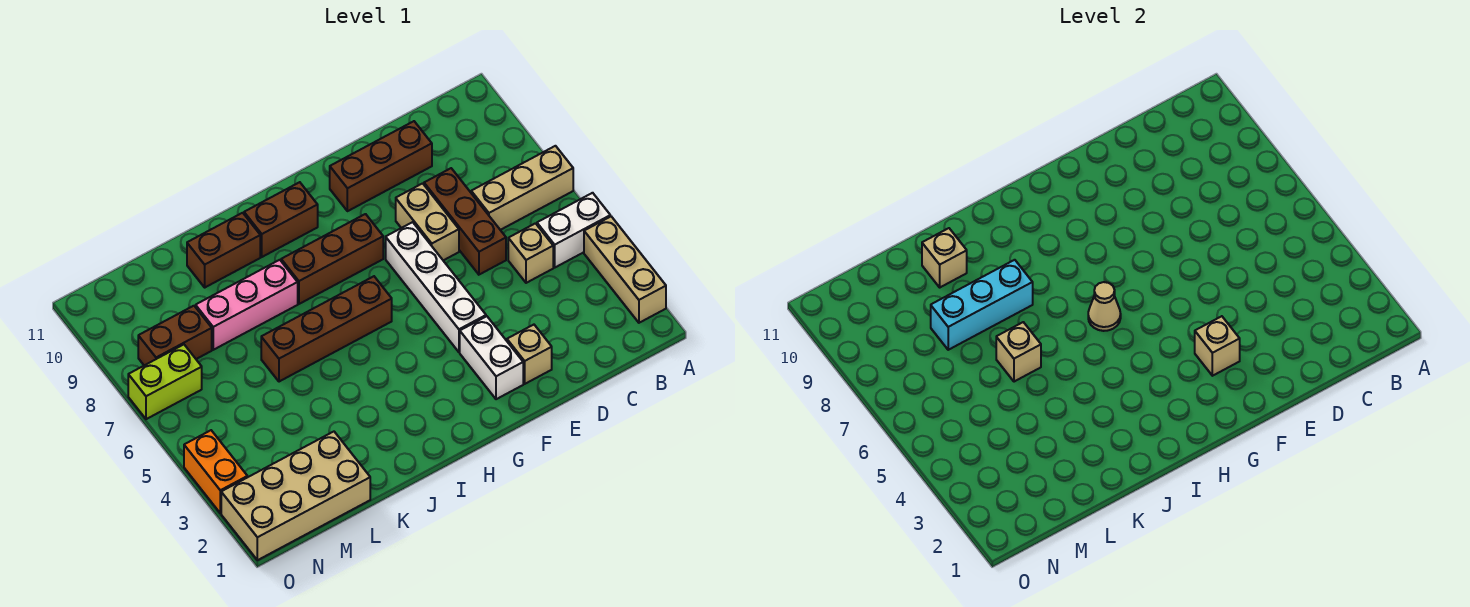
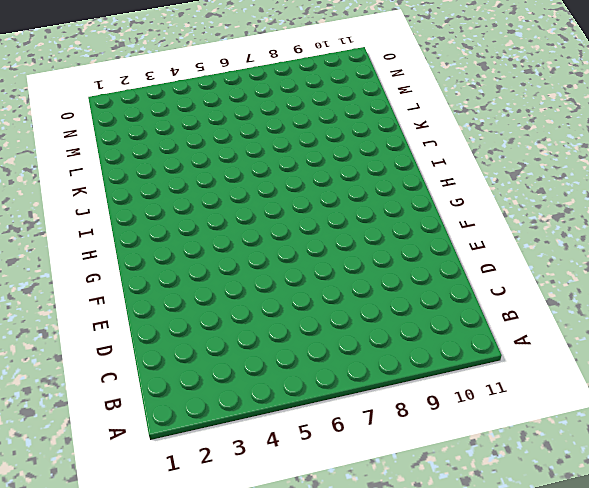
none -> tan 1x3 brick [584,216,666,323]
none -> white 1x2 brick [537,193,610,267]
none -> tan 1x3 brick [471,146,573,230]

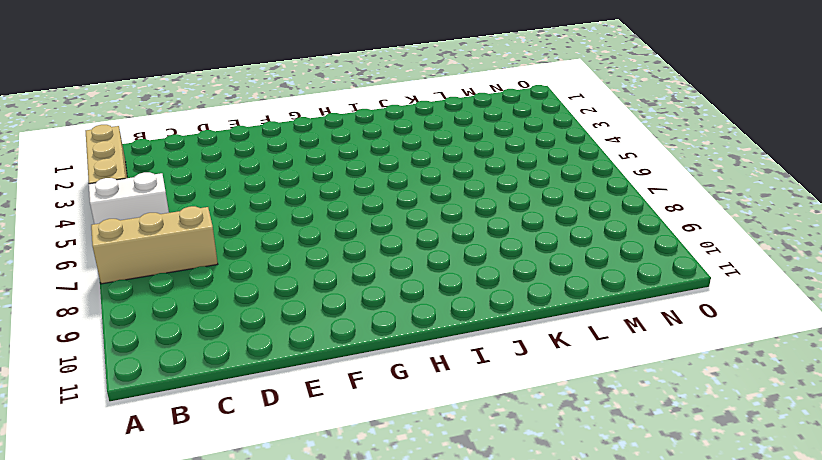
none -> tan 1x1 brick [508,223,553,283]
none -> brown 1x3 brick [424,168,506,275]
none -> brown 1x3 brick [330,121,432,211]

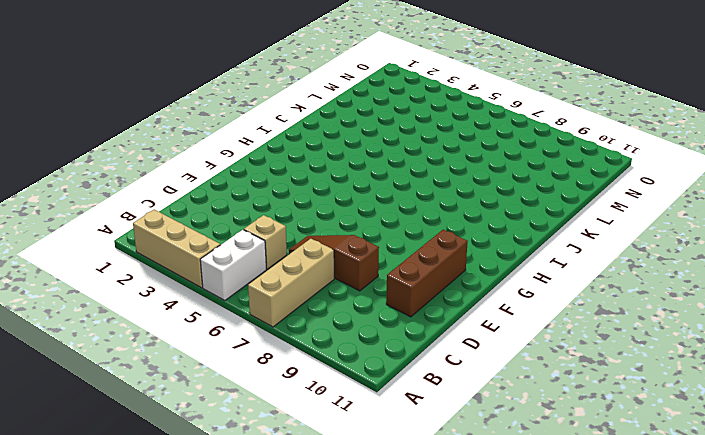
brown 1x3 slope [289,235,379,291] -> brown 1x3 brick [424,168,506,275]
none -> tan 1x1 brick [507,325,552,384]
none -> tan 1x2 brick [396,183,459,260]
none -> white 1x2 brick [460,316,523,399]

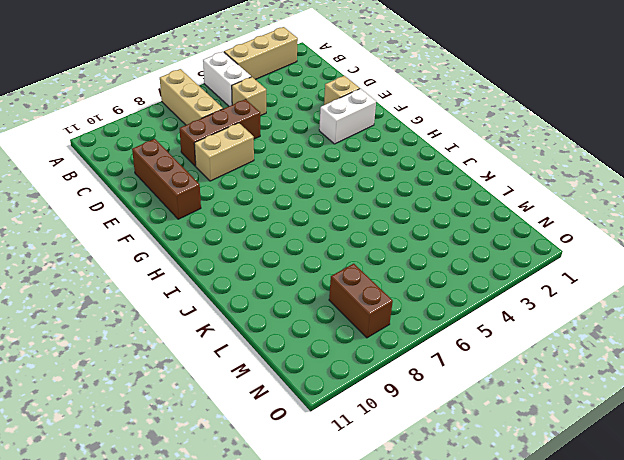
none -> white 1x4 brick [386,222,486,352]
none -> brown 1x3 brick [281,214,383,304]
none -> brown 1x4 brick [261,276,392,382]

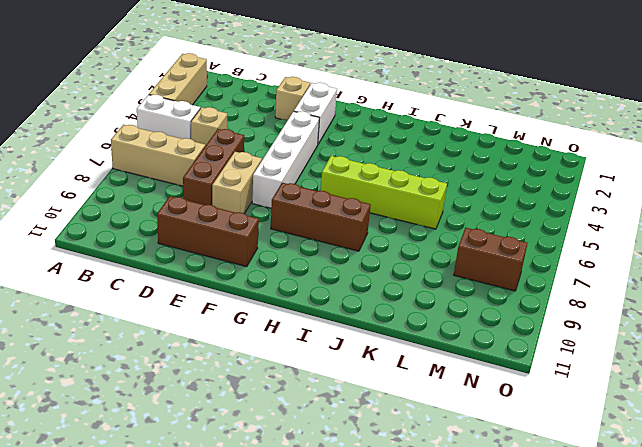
lime 1x4 brick [321,156,447,229] -> brown 1x4 brick [261,276,392,382]
none -> brown 1x2 brick [244,182,318,257]
none -> pink 1x3 brick [196,260,298,350]
none -> brown 1x2 brick [187,213,260,287]

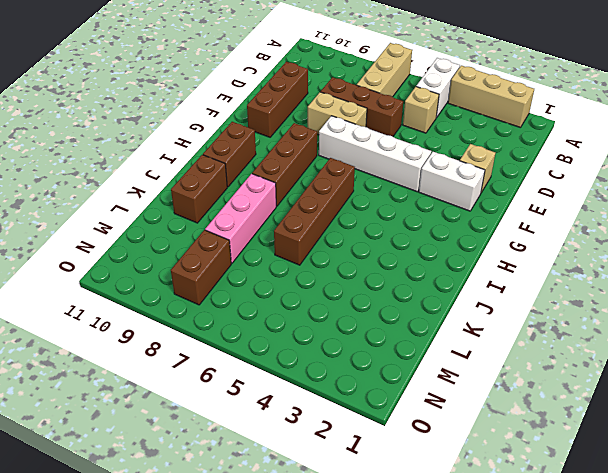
none -> tan 2x4 brick [221,432,370,560]
none -> lime 1x2 brick [128,345,202,419]
none -> orange 1x2 brick [184,430,247,513]

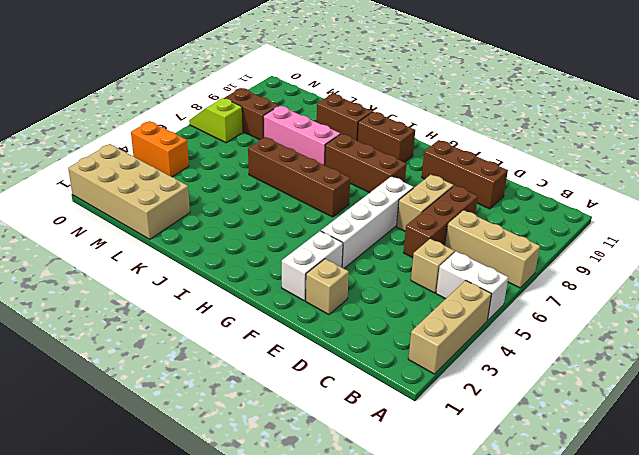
orange 1x2 brick [131,121,189,177] -> orange 1x2 brick turned to [184,430,247,513]
lime 1x2 slope [189,98,243,143] -> lime 1x2 brick [128,345,202,419]
none -> tan 1x1 brick [1195,316,1240,376]
none -> tan 1x1 cone [1088,282,1121,331]
none -> cyan 1x3 brick [931,260,1033,350]

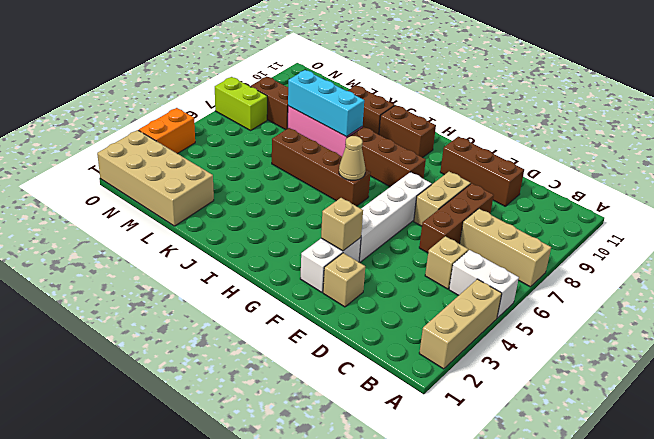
none -> tan 1x1 brick [996,322,1041,382]
none -> tan 1x1 brick [922,228,967,287]

